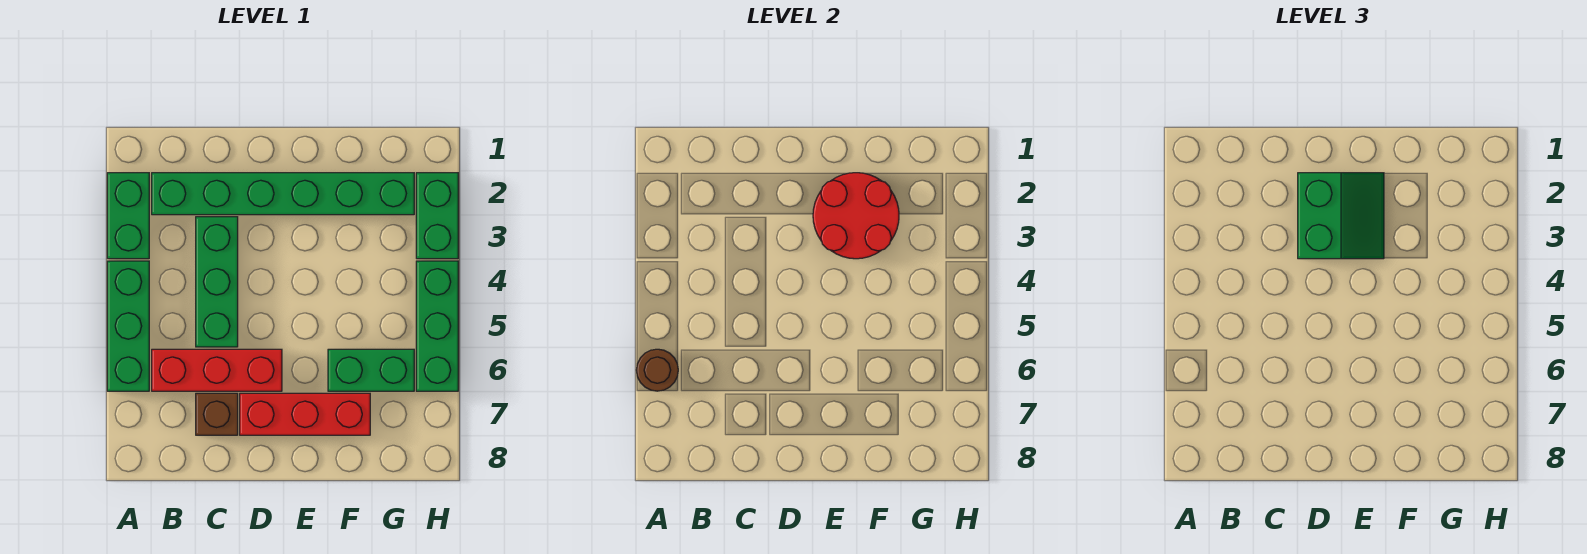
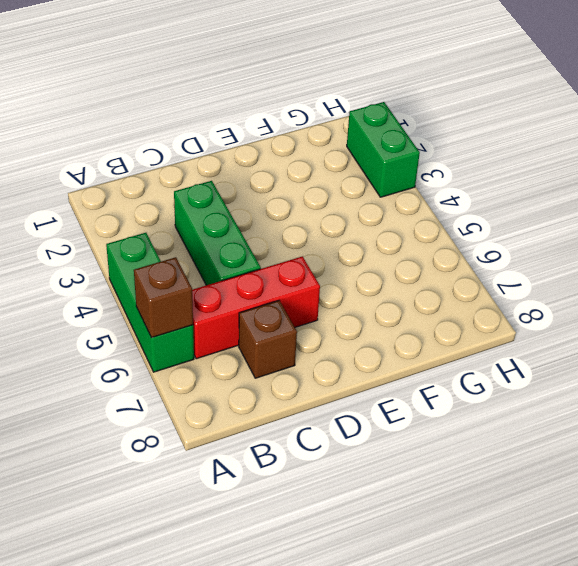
brown 1x1 brick [134,257,193,338] -> brown 1x1 round brick [636,349,678,391]
none -> green 1x2 brick [107,173,149,259]
none -> green 1x6 brick [152,173,414,215]
none -> red 1x3 brick [240,393,370,435]

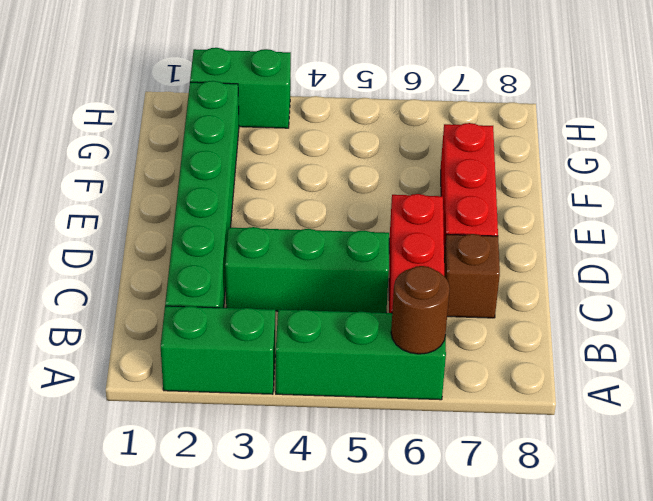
none -> green 1x2 brick [328,349,414,391]
none -> green 1x3 brick [416,261,458,391]
none -> red 2x2 round brick [813,173,899,259]

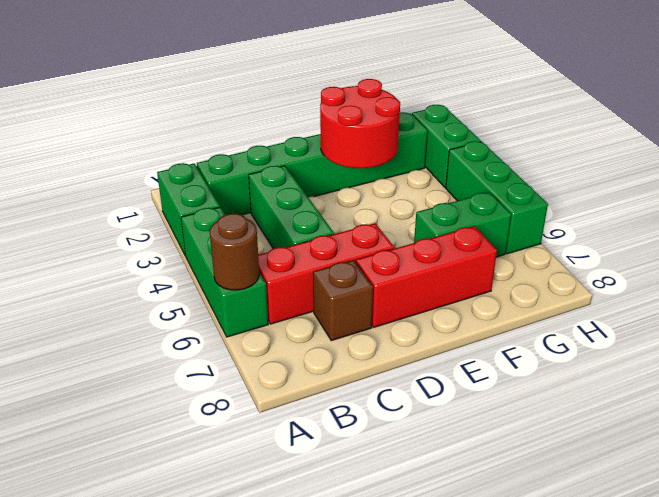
none -> green 2x2 slope [1298,173,1384,259]

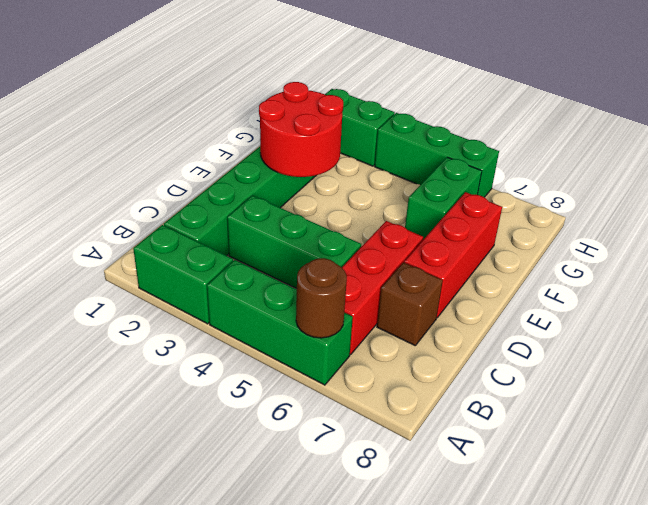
none -> green 2x2 slope [1298,173,1384,259]

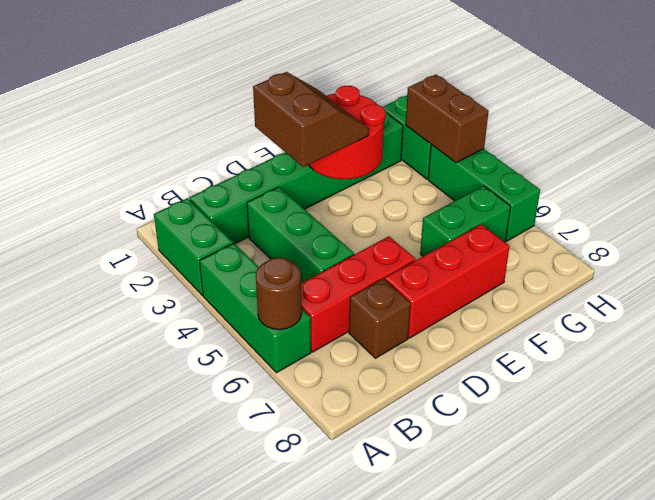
brown 2x2 slope [253,72,369,167] -> green 2x2 slope [1298,173,1384,259]
brown 1x2 brick [406,75,489,163] -> none

